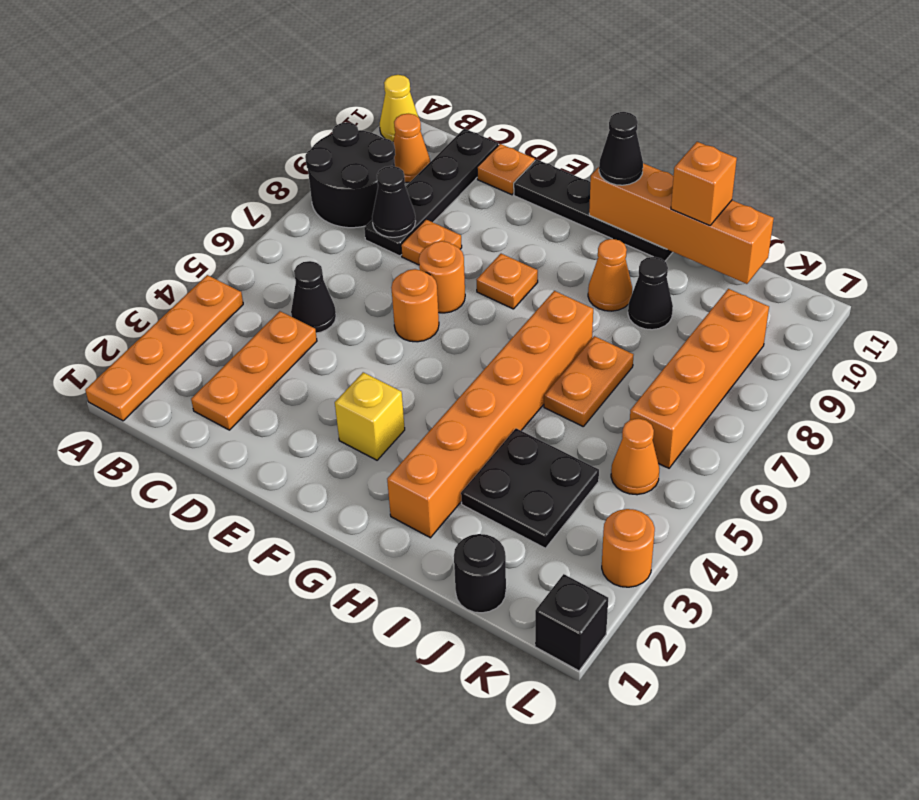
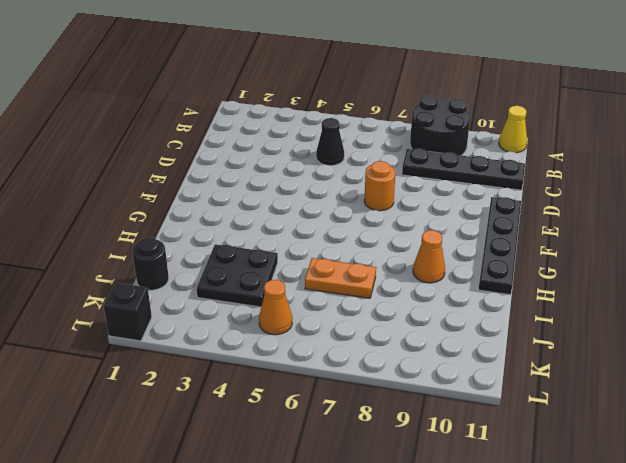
none -> orange 1x4 plate [85,275,243,421]
none -> orange 1x1 cone [393,114,430,183]
none -> orange 1x3 plate [191,311,317,430]

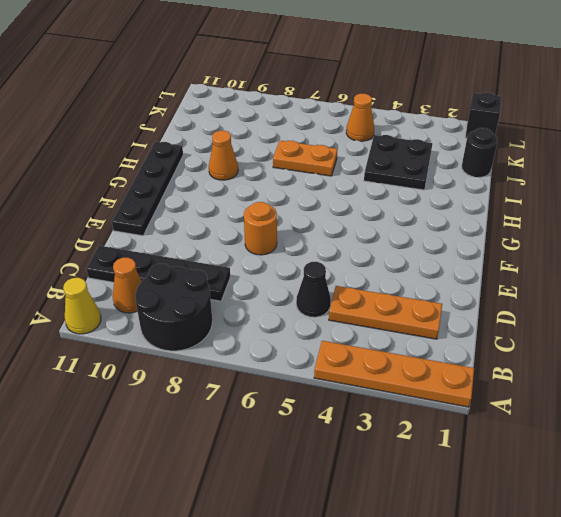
none -> orange 1x1 plate [401,219,462,265]
none -> orange 1x1 plate [477,144,535,195]
none -> orange 1x1 round brick [391,269,439,342]

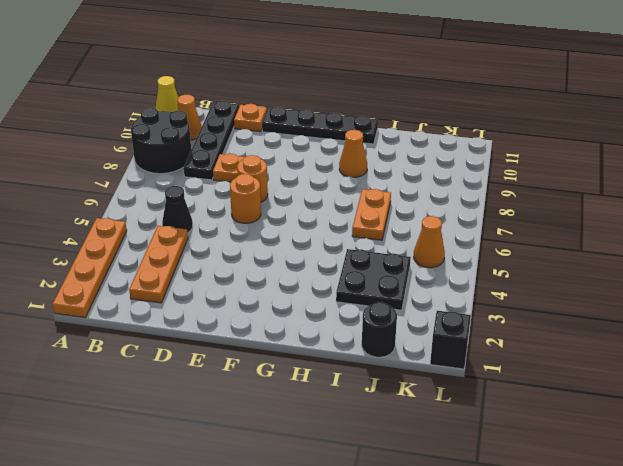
none -> yellow 1x1 brick [335,372,405,460]
none -> orange 1x1 plate [477,254,538,309]
none -> orange 1x6 brick [387,291,593,538]

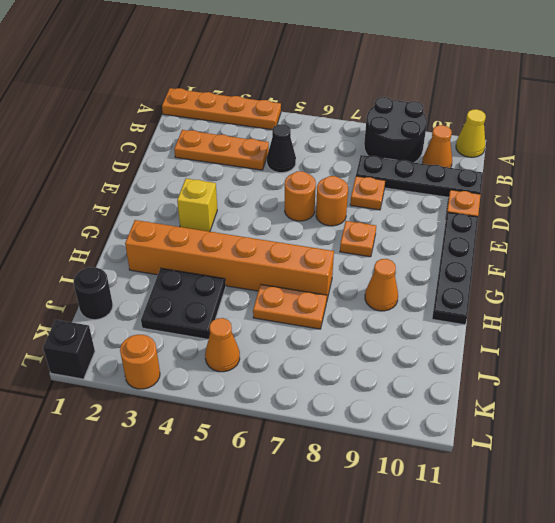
none -> black 1x1 cone [628,257,673,330]
none -> orange 1x4 brick [630,289,769,468]
none -> black 1x1 cone [372,166,416,237]

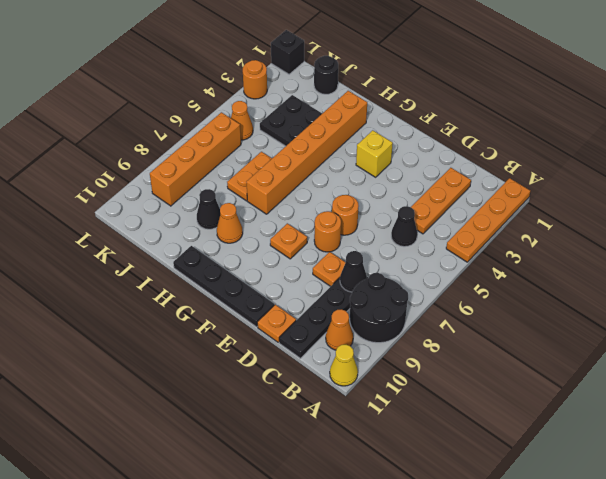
none -> orange 1x4 brick [589,163,774,284]
none -> black 1x1 cone [599,112,643,185]
none -> orange 1x1 brick [671,142,737,225]

